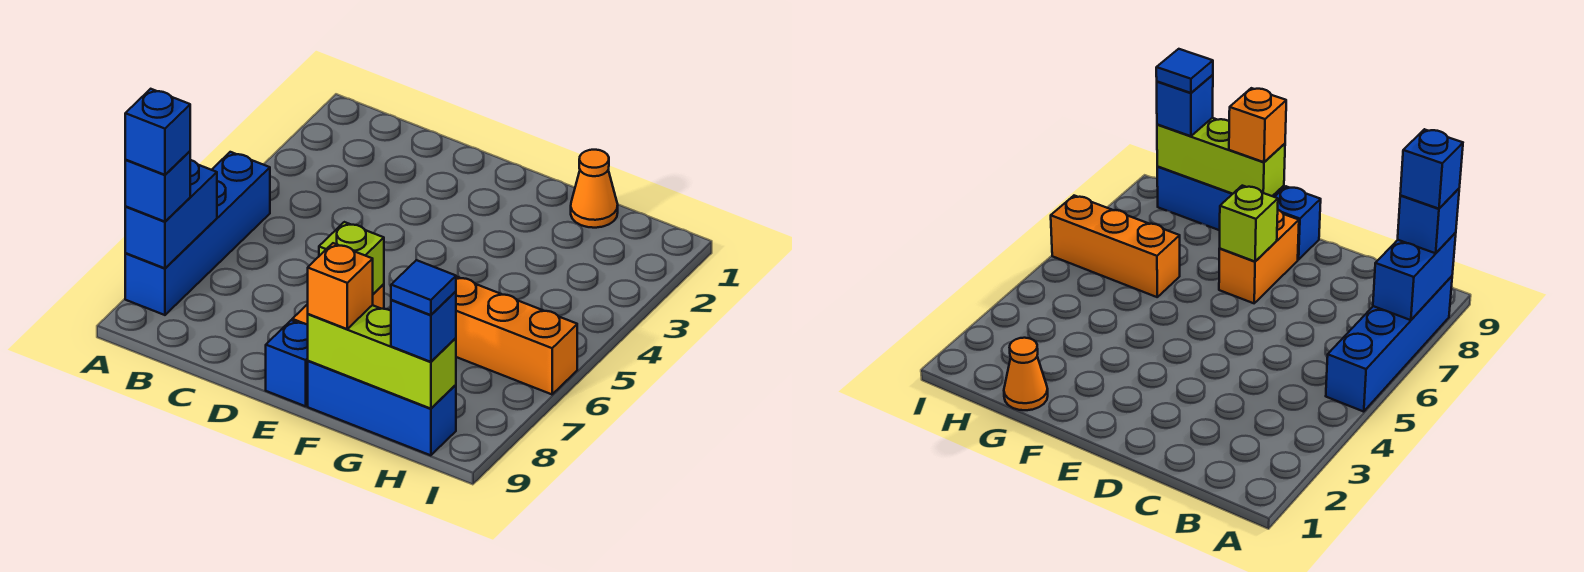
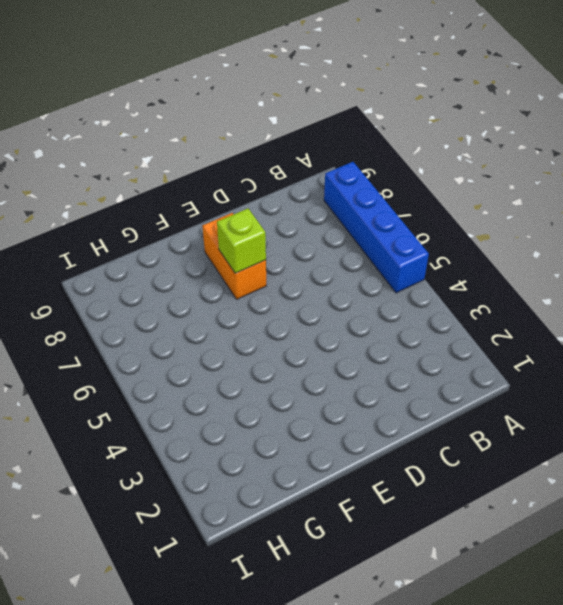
none -> blue 1x1 brick [266,320,308,406]
none -> blue 1x3 brick [308,361,456,455]
none -> orange 1x1 cone [571,150,618,228]

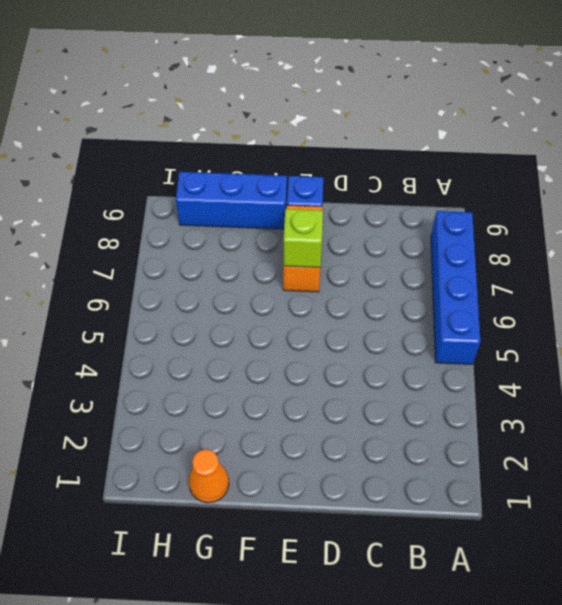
none -> orange 1x3 brick [456,276,577,394]
none -> blue 1x2 brick [125,160,217,268]
none -> lime 1x3 brick [308,305,456,409]

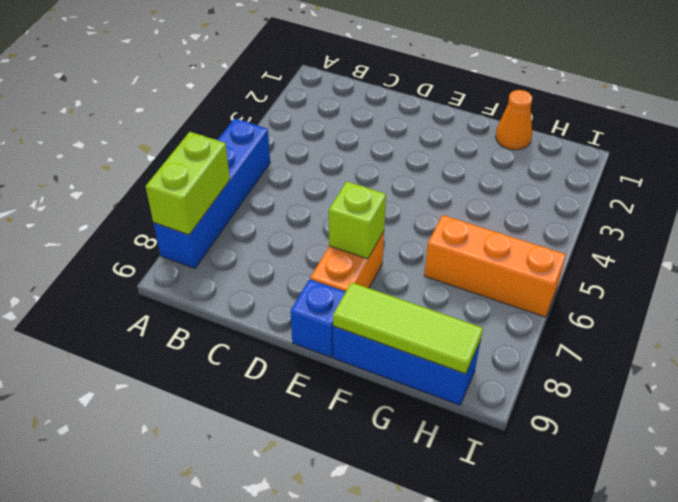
lime 1x2 brick [146,132,230,235] -> blue 1x2 brick [125,160,217,268]
lime 1x3 tile [333,282,483,374] -> lime 1x3 brick [308,305,456,409]
none -> blue 1x1 brick [125,151,190,222]
none -> orange 1x1 brick [308,243,373,329]
none -> blue 1x1 brick [391,291,456,362]

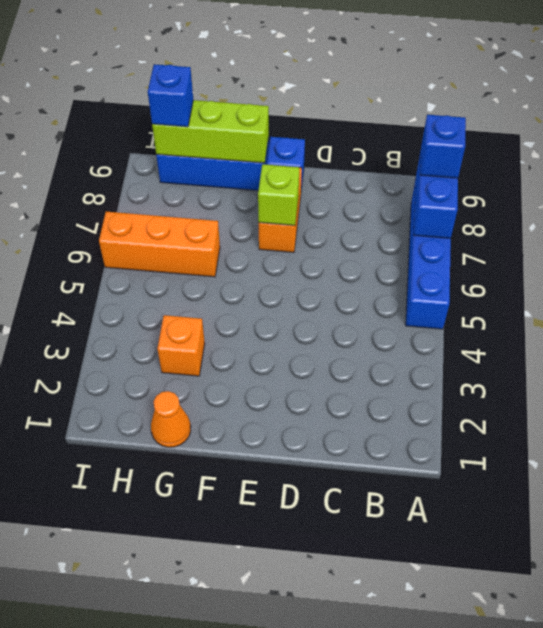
orange 1x1 brick [157,315,205,376] -> orange 1x1 brick moved to [308,243,373,329]
none -> blue 1x1 brick [125,89,190,175]
none -> blue 1x1 tile [391,260,456,315]

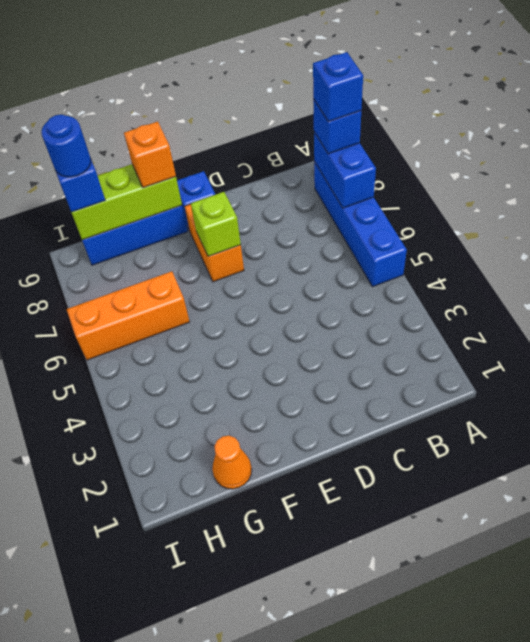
blue 1x1 round brick [41,115,91,177] -> blue 1x1 tile [391,260,456,315]

